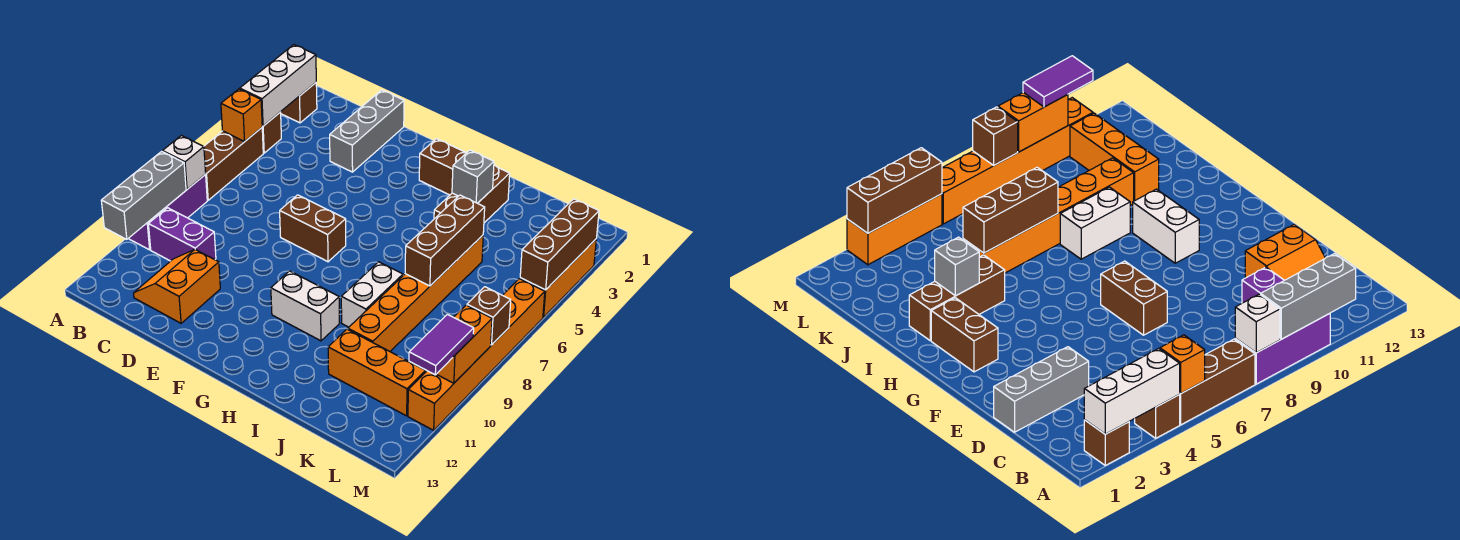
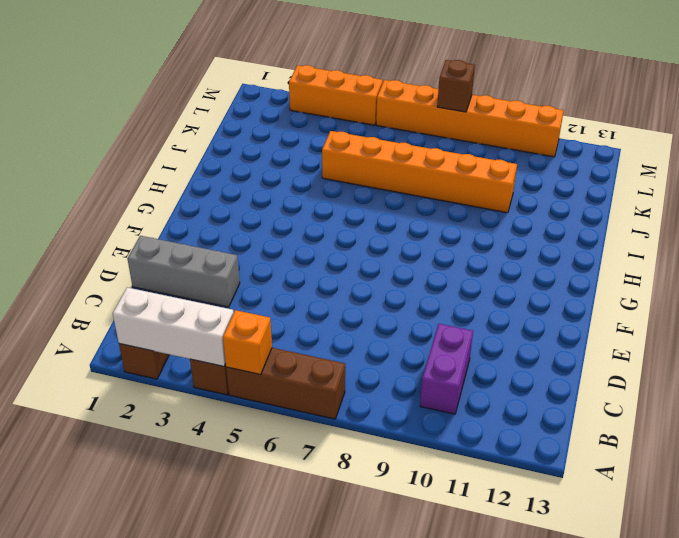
none -> purple 1x3 brick [128,175,207,250]
none -> orange 2x2 slope [134,250,220,323]
none -> brown 1x2 brick [280,195,346,262]

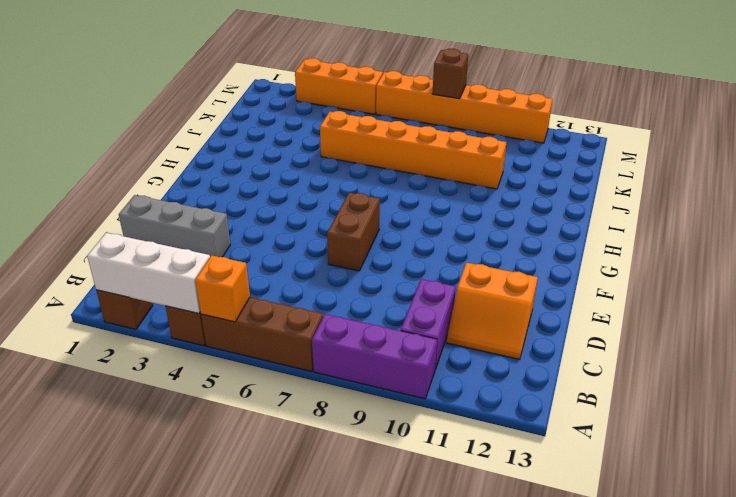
none -> brown 1x2 brick [419,139,466,195]
none -> white 1x2 brick [271,271,340,341]
none -> brown 1x3 brick [434,165,510,223]

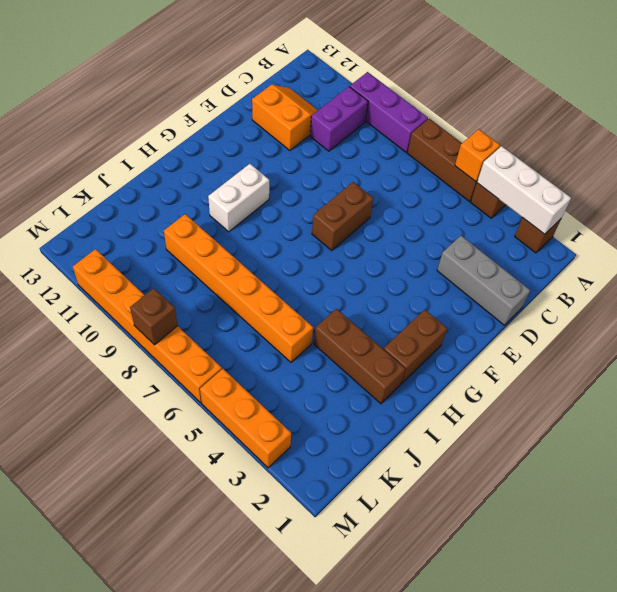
none -> white 1x2 brick [341,262,403,327]
none -> orange 1x3 brick [328,329,426,416]
none -> white 1x1 brick [163,135,206,189]

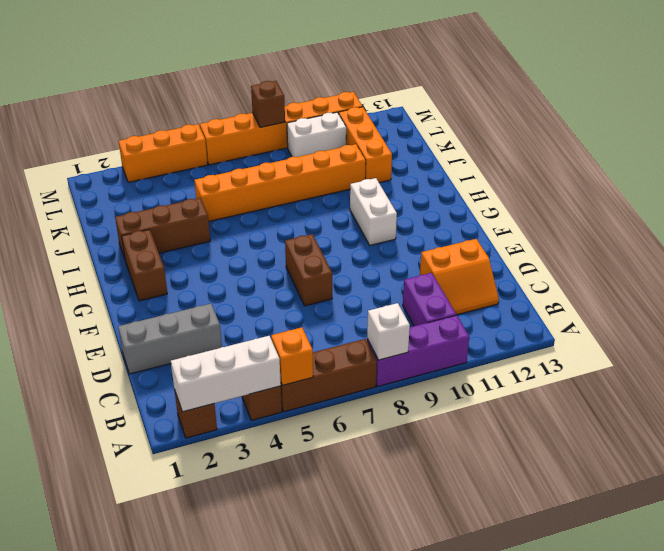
white 1x2 brick [287,112,346,157] -> white 1x2 brick moved to [341,262,403,327]
none -> grey 1x3 brick [101,151,186,239]
none -> grey 1x1 brick [452,150,494,203]
none -> brown 1x3 brick [405,195,485,286]

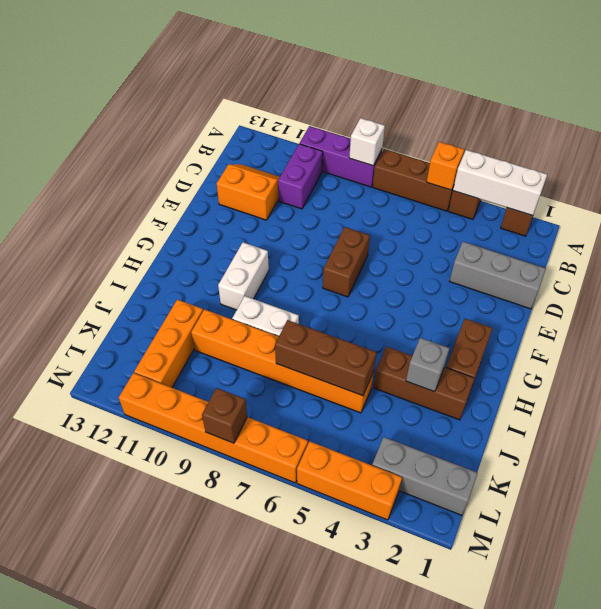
grey 1x3 brick [372,437,478,515] -> grey 1x3 brick moved to [101,151,186,239]
none -> brown 1x3 brick [520,199,599,290]
none -> orange 1x2 brick [437,305,492,383]
none -> purple 1x2 tile [409,314,474,375]

